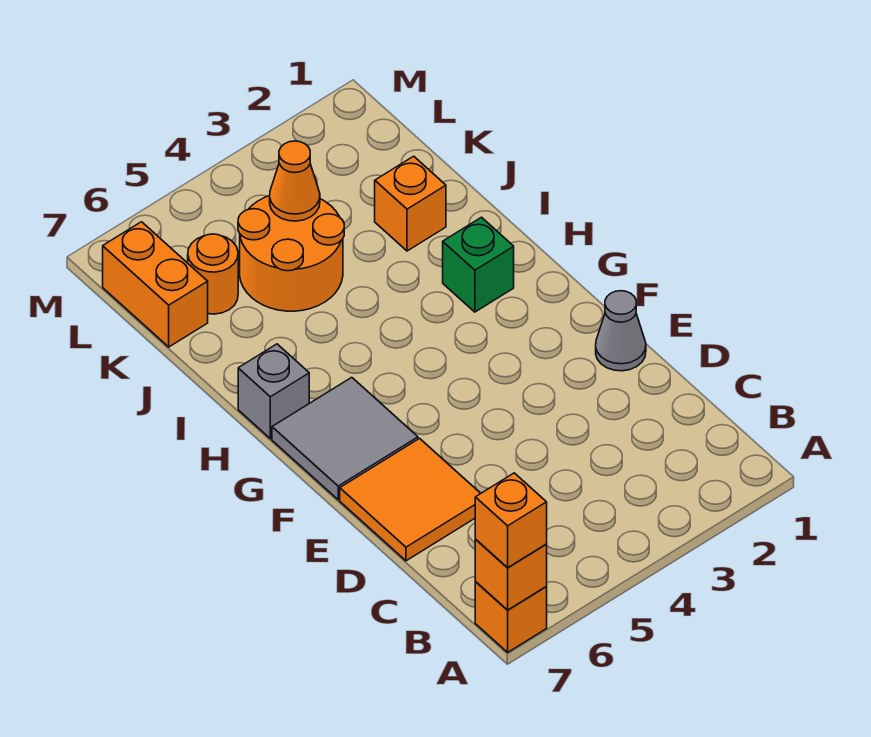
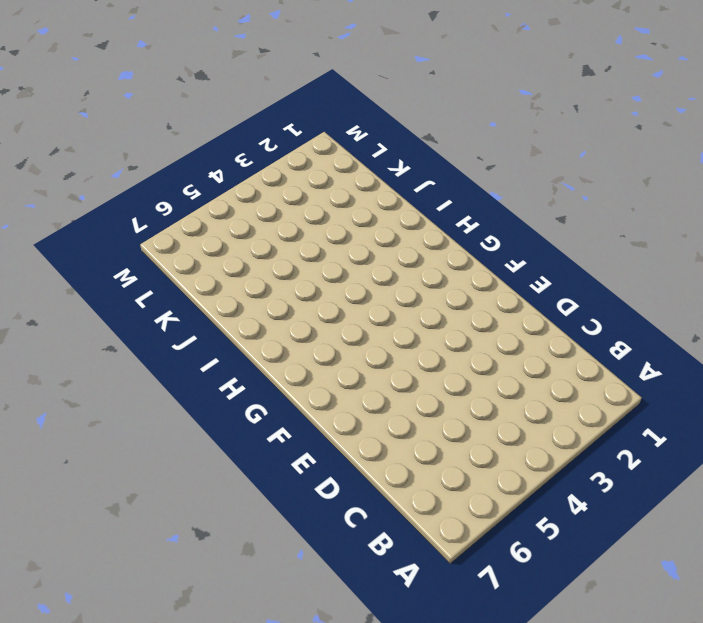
none -> orange 1x1 brick [475,582,547,652]
none -> orange 2x2 tile [340,438,481,561]
none -> grey 1x1 cone [596,291,646,371]

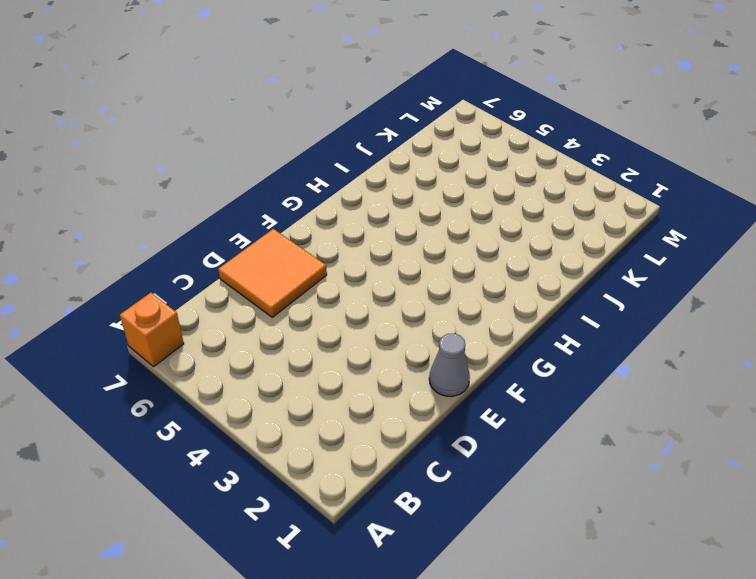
none -> grey 2x2 tile [272,377,418,500]
none -> green 1x1 brick [443,217,514,312]
none -> grey 1x1 brick [238,344,309,439]

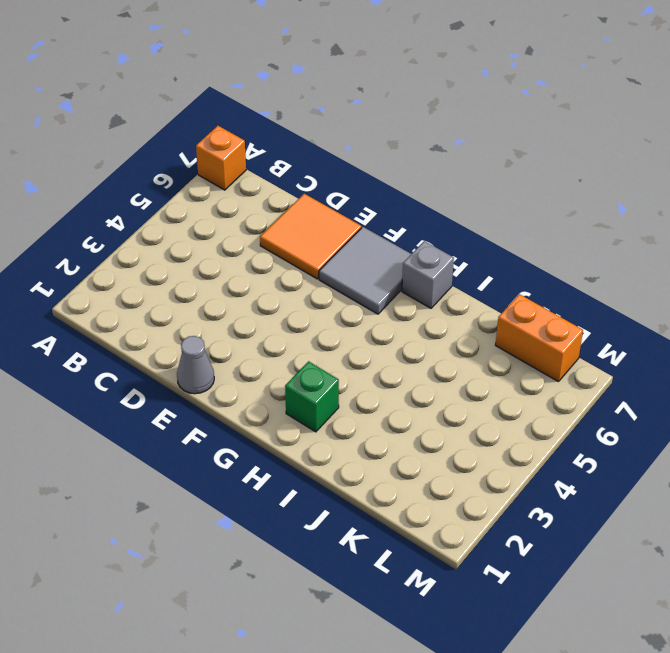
none -> orange 1x1 brick [375,156,446,251]
none -> orange 2x2 round brick [238,196,344,311]
none -> orange 1x1 round brick [188,234,238,314]

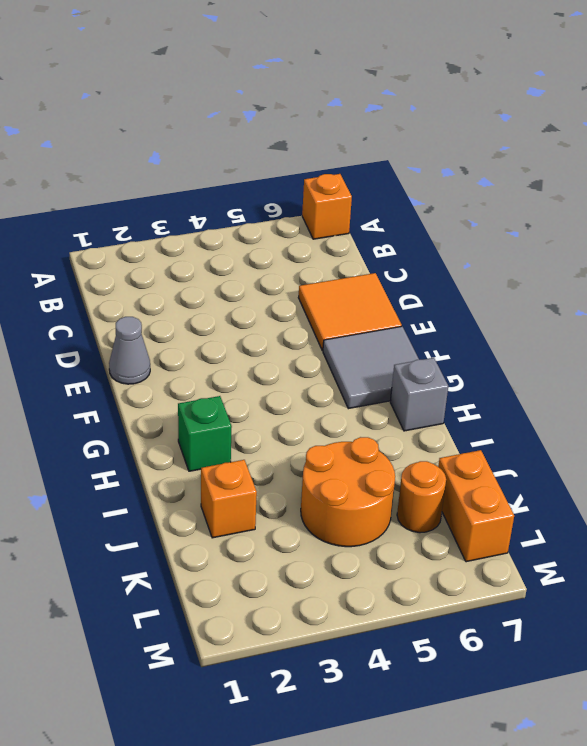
none -> orange 1x1 brick [475,540,547,610]
none -> orange 1x1 cone [270,141,320,221]
none -> orange 1x1 brick [475,473,547,568]

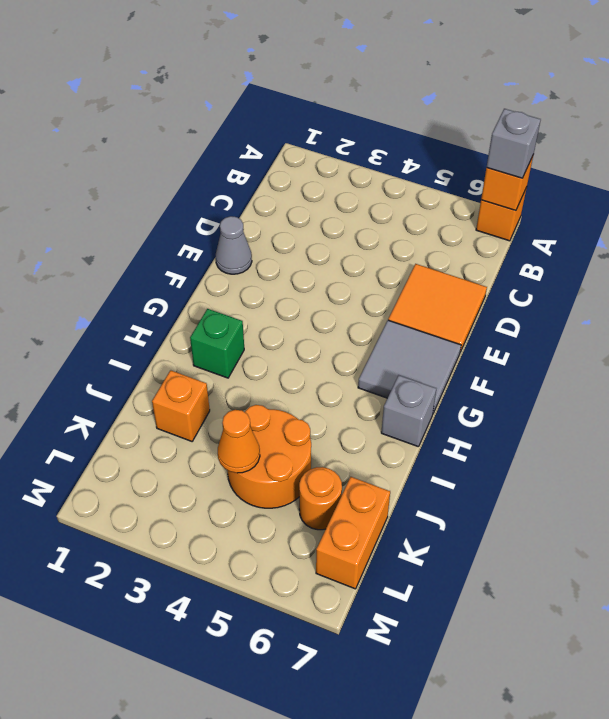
grey 1x1 brick [487,109,541,178] -> orange 1x1 brick [475,473,547,568]

